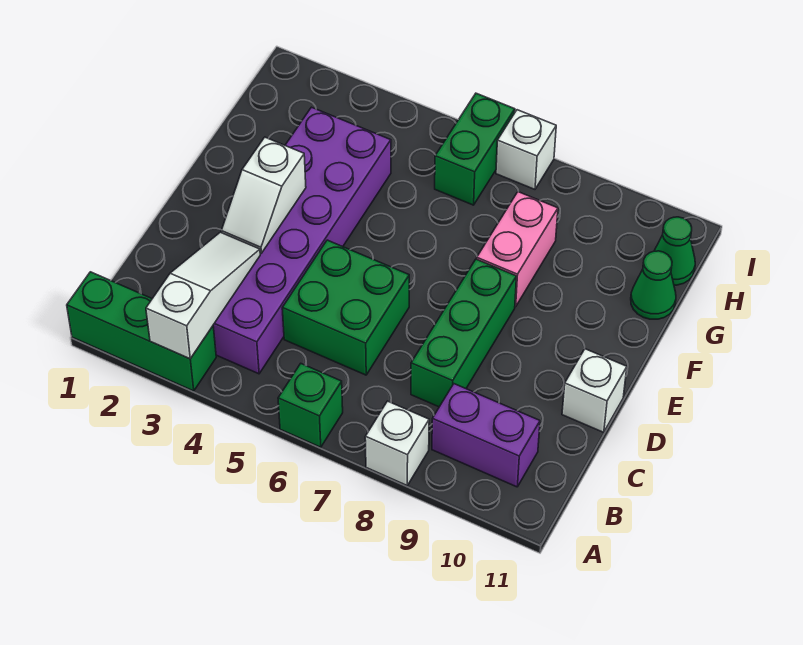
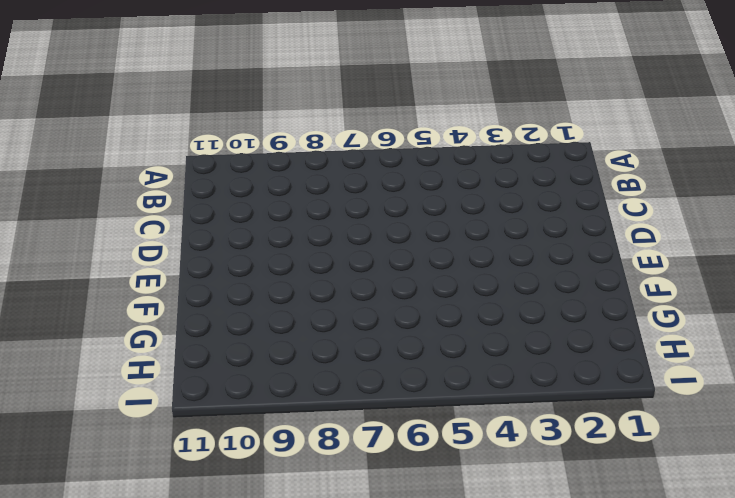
none -> green 1x3 brick [67,272,216,391]
none -> green 1x1 brick [278,364,343,447]
none -> white 1x1 brick [365,401,429,485]

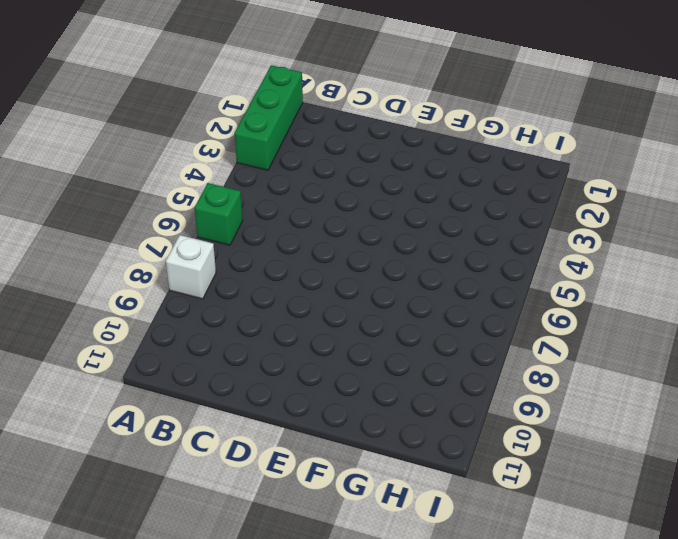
none -> purple 2x6 brick [213,107,391,374]
none -> purple 1x2 brick [432,384,540,487]
none -> green 2x2 brick [282,240,409,375]

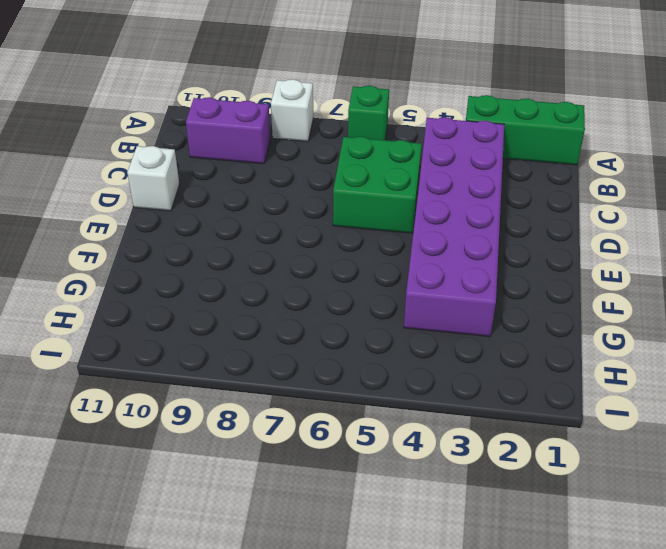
none -> green 1x3 brick [411,259,516,407]
none -> pink 1x2 brick [477,192,558,307]
none -> green 1x1 cone [631,251,676,319]

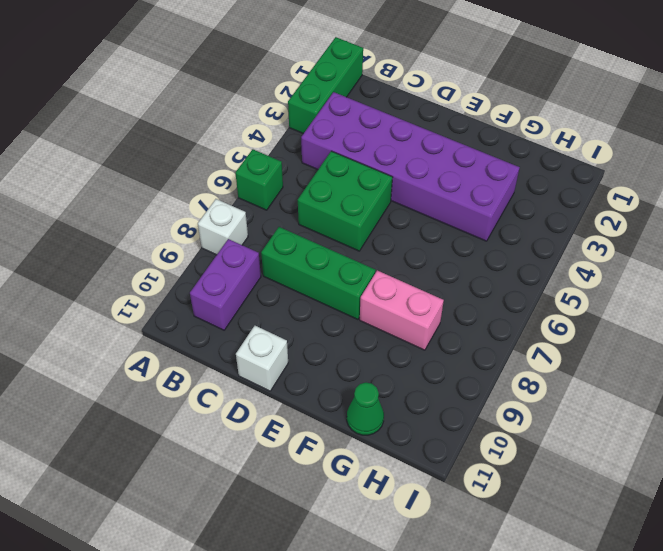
none -> green 1x2 brick [435,93,515,205]
none -> green 1x1 cone [654,217,695,285]
none -> white 1x1 brick [496,110,556,189]

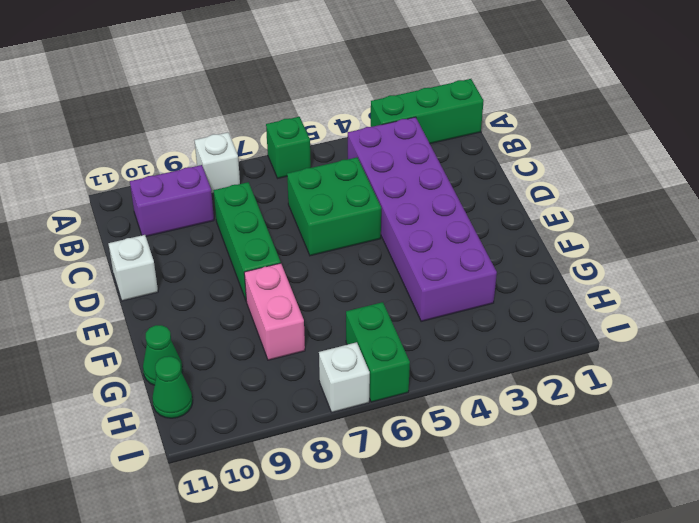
none -> white 1x3 slope [146,232,260,359]
none -> white 1x2 slope [221,137,306,253]

